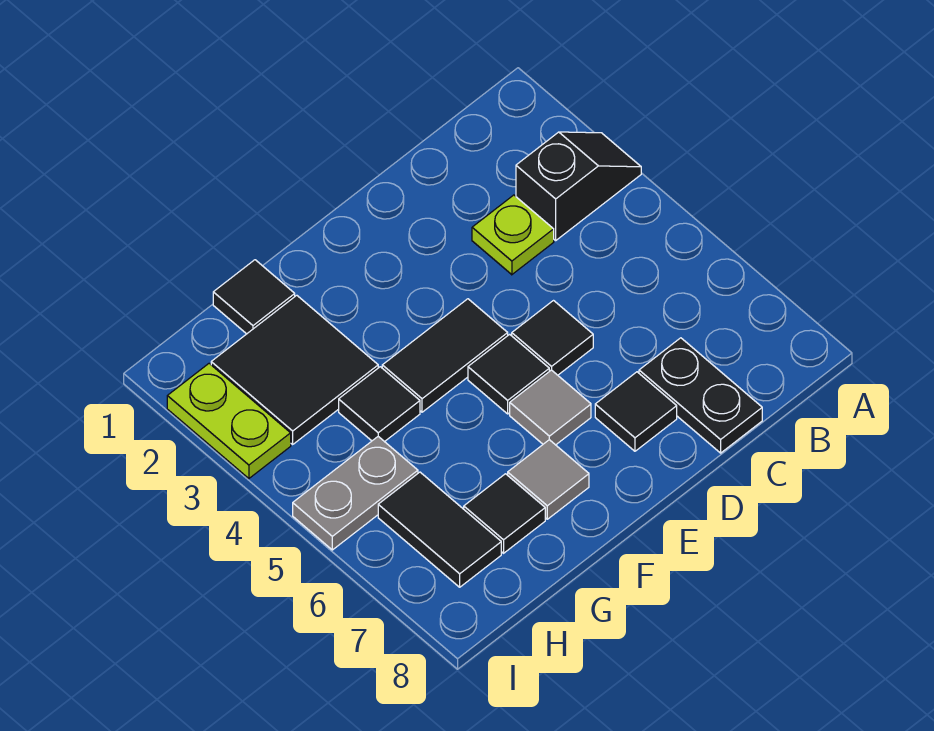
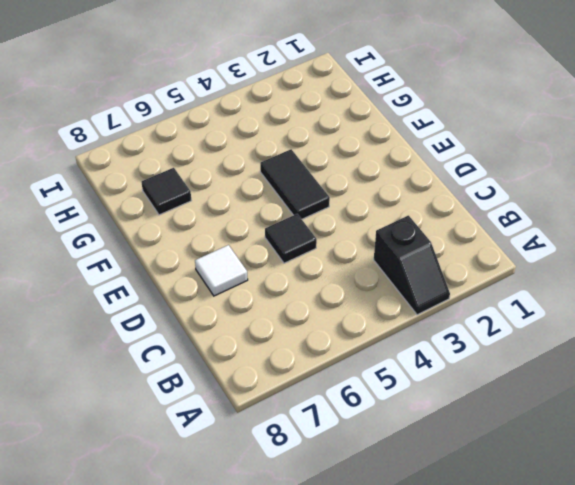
white 1x1 tile [195,245,248,296] -> black 1x1 tile [595,372,677,451]
none -> lime 1x1 plate [472,195,554,275]
none -> black 1x2 plate [639,338,762,453]
none -> black 1x1 tile [468,334,549,414]

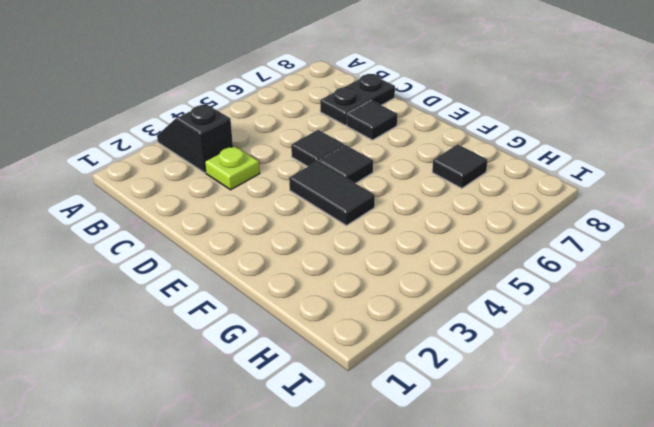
none -> grey 1x1 tile [510,370,591,445]
none -> grey 1x1 tile [508,440,589,519]
none -> black 1x1 tile [213,260,295,334]

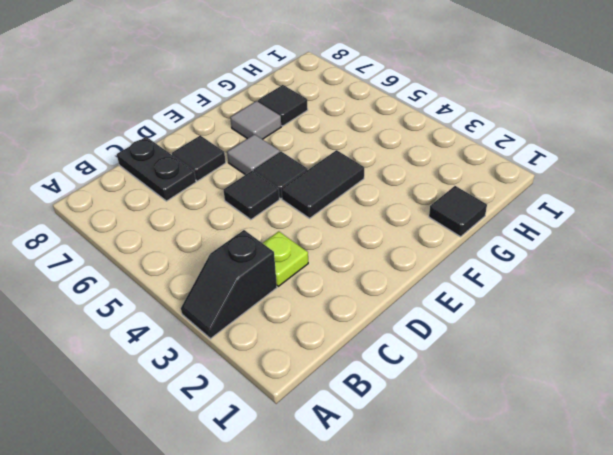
none -> black 2x2 tile [211,295,378,444]
none -> black 1x1 tile [339,367,420,442]
none -> grey 1x2 plate [293,437,418,550]

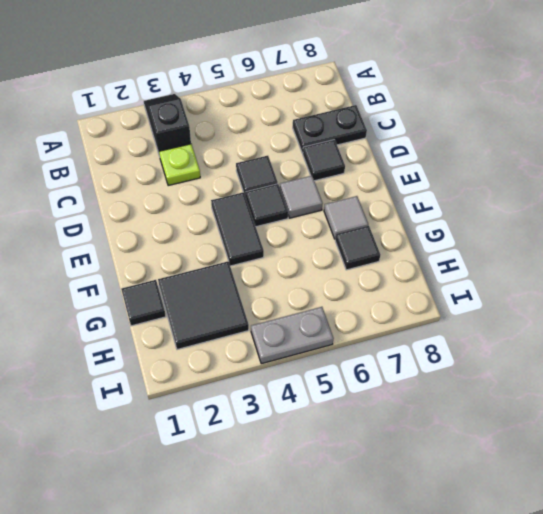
grey 1x2 plate [251,307,334,364] -> grey 1x2 plate turned to [293,437,418,550]
none -> black 1x1 tile [339,367,420,442]
none -> black 1x2 tile [378,472,501,587]
none -> lime 1x2 plate [167,363,291,478]

